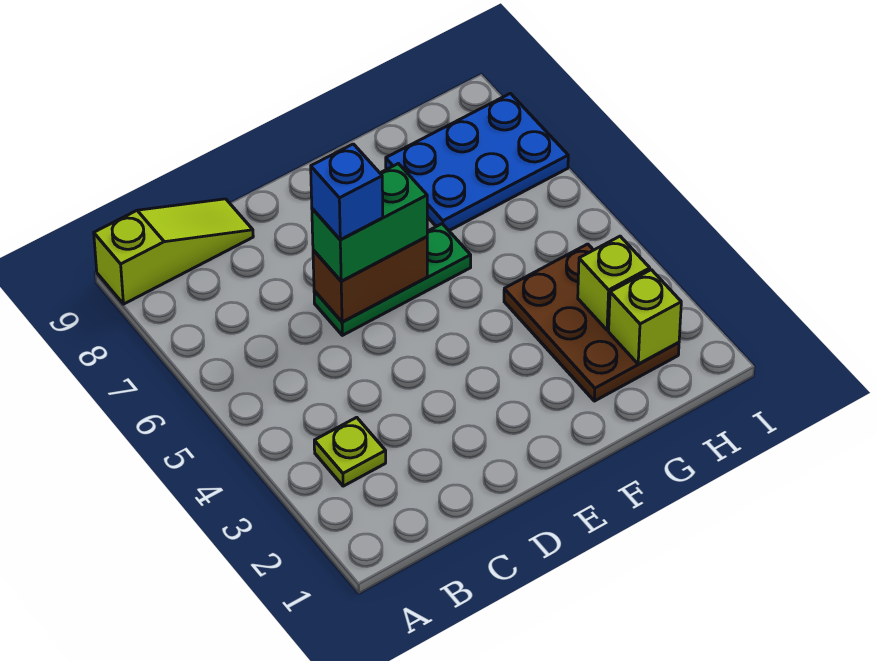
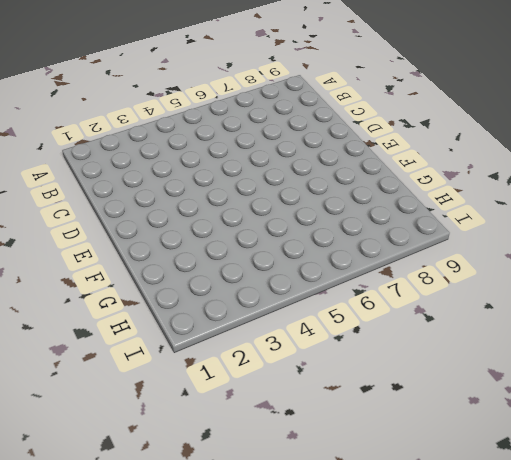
none -> lime 1x3 slope [94,199,253,304]
none -> lime 1x1 plate [314,417,386,486]

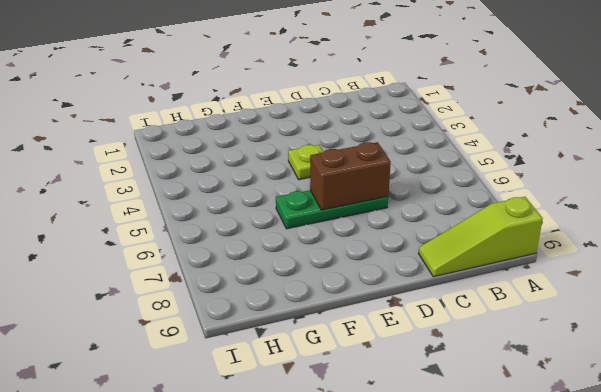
lime 1x1 plate [288,145,323,180] -> lime 1x1 plate moved to [314,417,386,486]
none -> brown 2x3 plate [504,244,679,401]
none -> blue 2x3 plate [386,93,568,230]

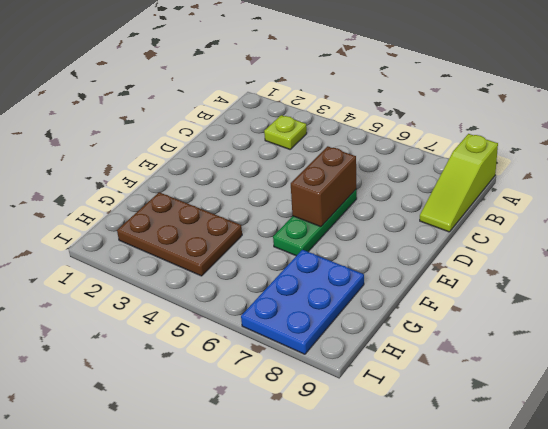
none -> lime 1x1 brick [609,270,681,364]
none -> lime 1x1 brick [578,236,650,330]

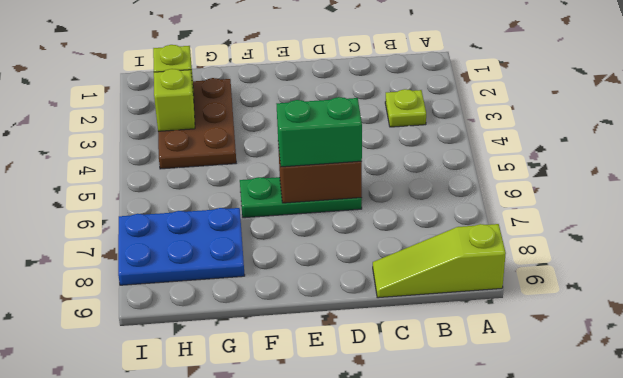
none -> blue 1x1 brick [311,144,383,240]

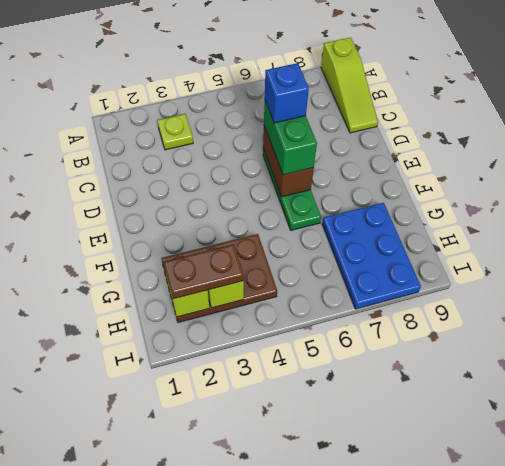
brown 1x2 plate [164,244,244,299] -> none

